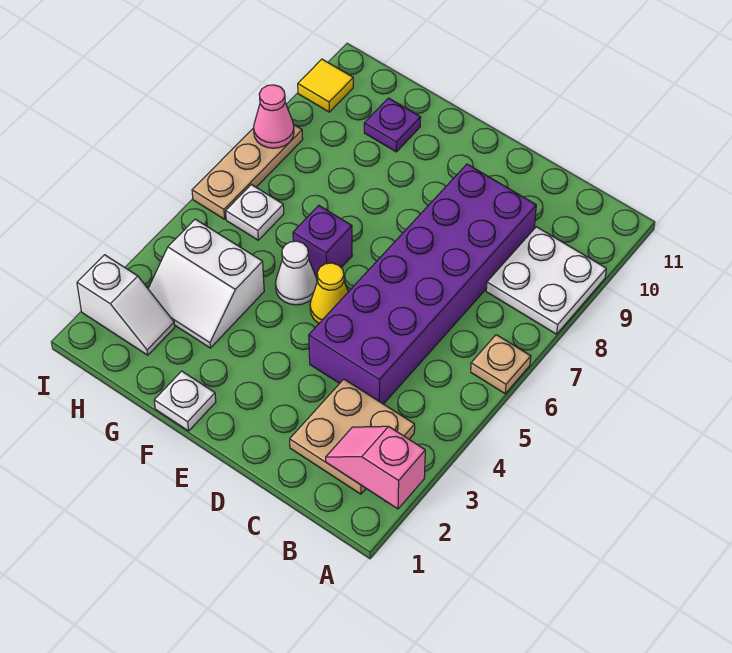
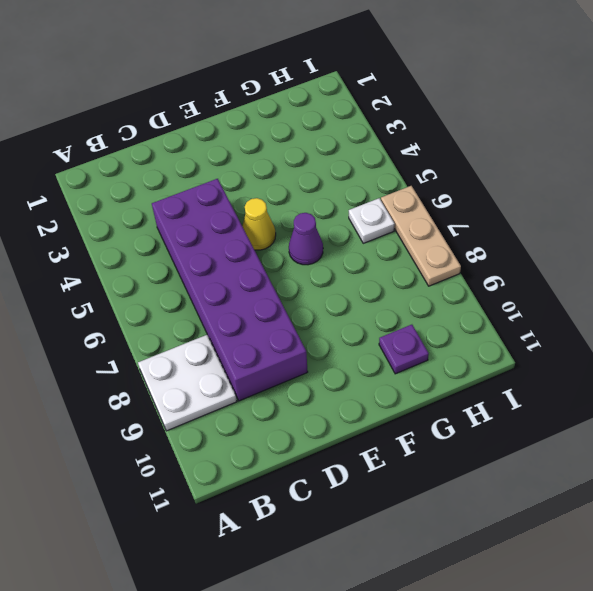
purple 1x1 cone [289,213,323,265] -> purple 1x1 brick [293,205,352,277]
none -> tan 1x1 plate [471,335,531,394]
none -> tan 2x2 plate [290,379,415,494]
none -> white 1x1 plate [154,371,216,431]

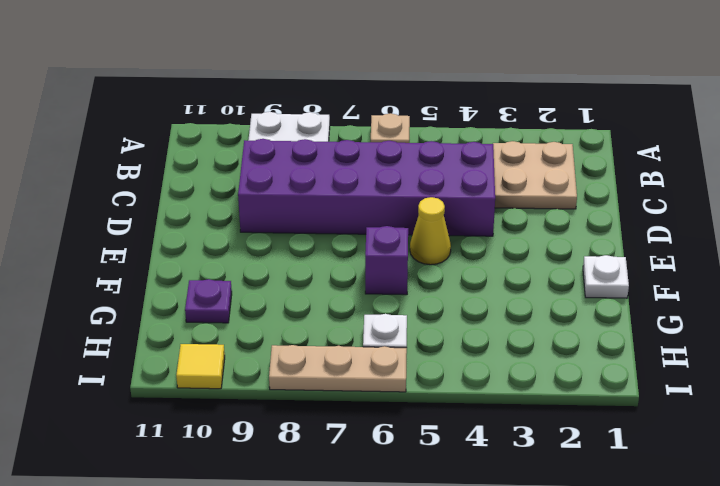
none -> white 1x1 cone [275,241,317,305]
none -> white 2x2 slope [148,219,264,348]
none -> white 1x2 slope [77,255,175,355]

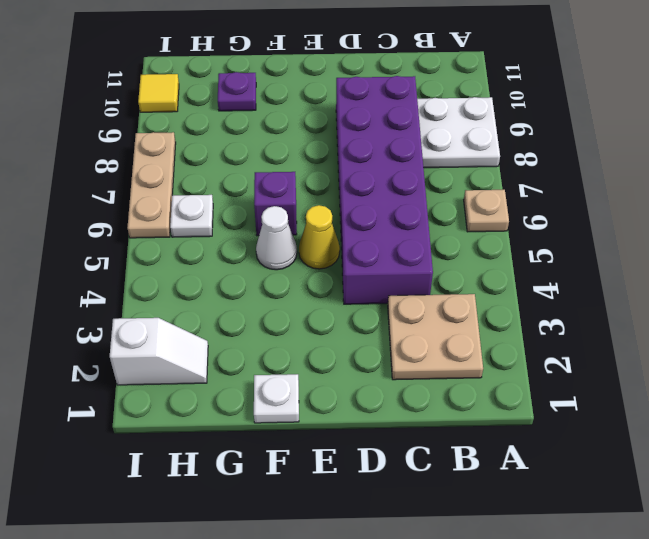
none -> white 2x2 slope [148,219,264,348]
none -> pink 1x2 slope [326,426,425,509]
none -> pink 1x1 cone [254,85,294,148]

